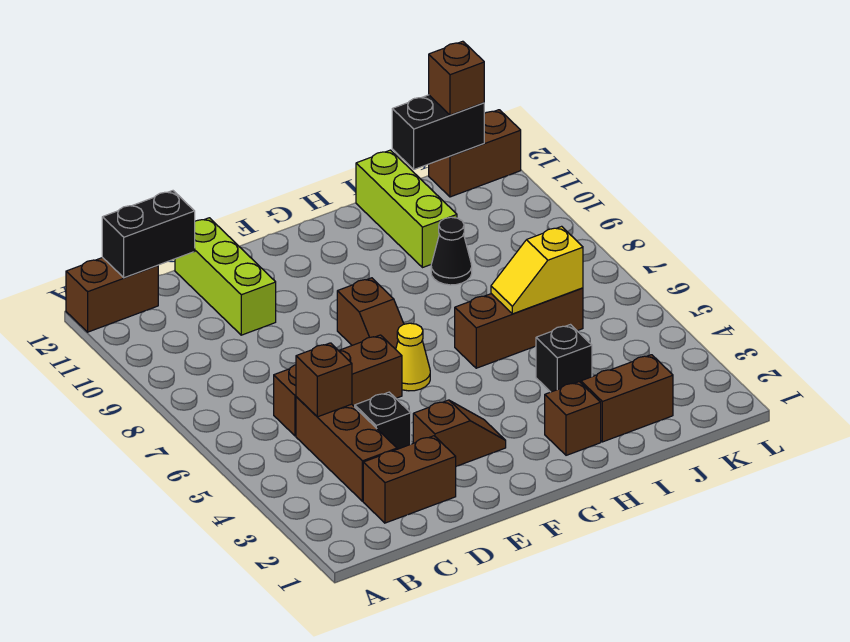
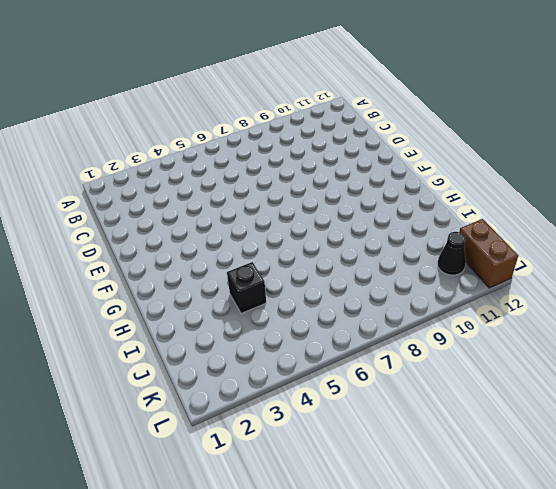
black 1x1 cone [438,232,466,275] -> black 1x1 cone moved to [431,217,472,285]
none -> brown 1x2 brick [66,258,158,332]
none -> brown 1x2 brick [363,436,456,523]
none -> brown 1x3 brick [296,397,397,501]

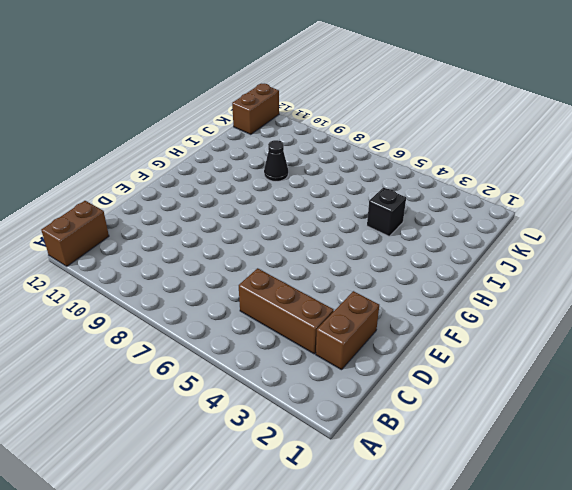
none -> brown 1x3 brick [274,335,402,436]
none -> black 1x1 brick [355,392,411,449]
none -> lime 1x3 brick [175,218,276,335]

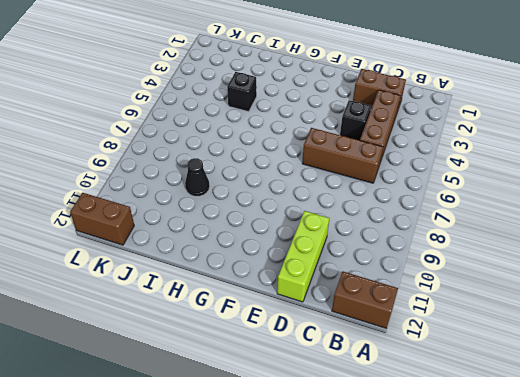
none -> brown 1x2 slope [413,400,506,466]
none -> yellow 1x1 cone [396,323,430,391]
none -> brown 1x2 slope [337,278,404,349]

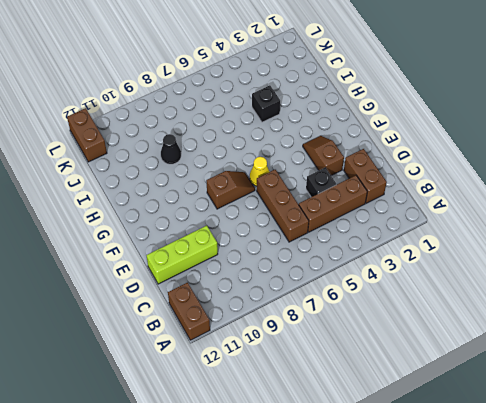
none -> brown 1x1 brick [545,382,601,455]
none -> brown 1x3 brick [455,288,583,368]
none -> brown 1x2 brick [581,355,673,442]

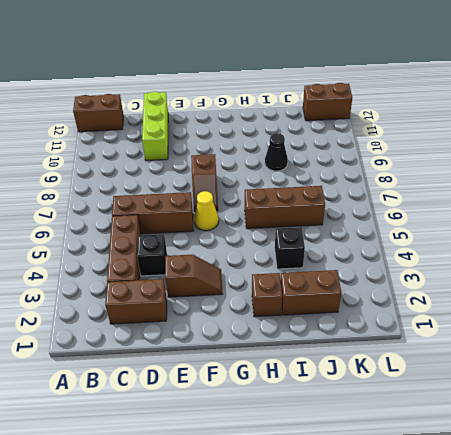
none -> lime 1x3 brick [356,150,457,268]
none -> black 1x2 brick [102,191,195,278]
none -> brown 1x1 brick [296,343,352,417]

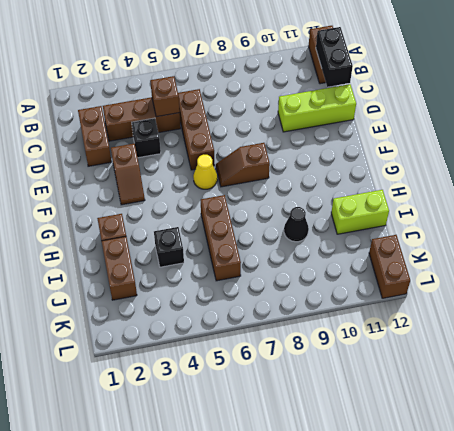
lime 1x2 brick [331,190,389,234] -> lime 1x3 brick [356,150,457,268]
none -> yellow 1x2 slope [491,226,583,314]
none -> black 1x2 brick [392,95,484,169]
none -> brown 1x1 brick [429,41,484,115]

